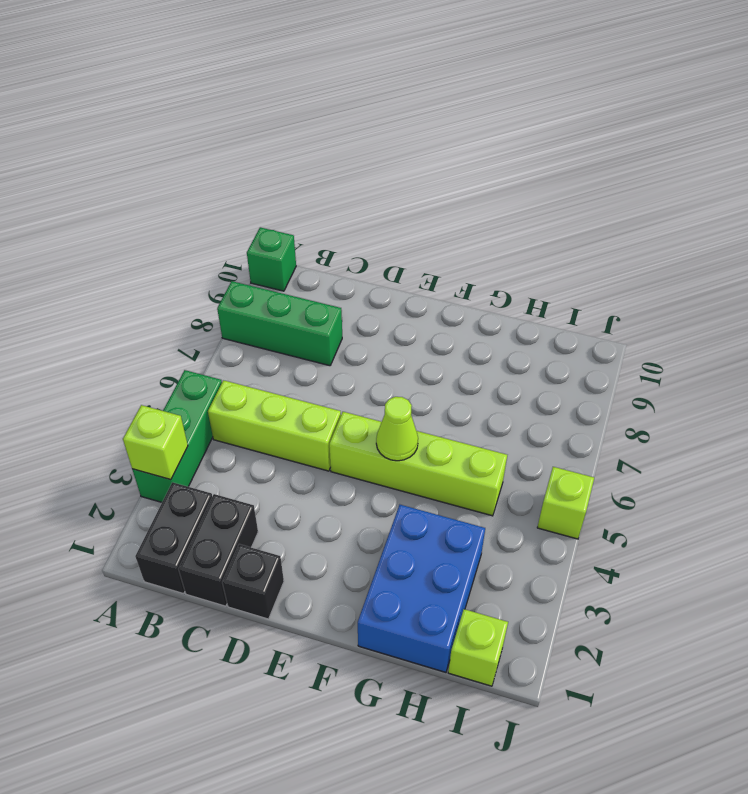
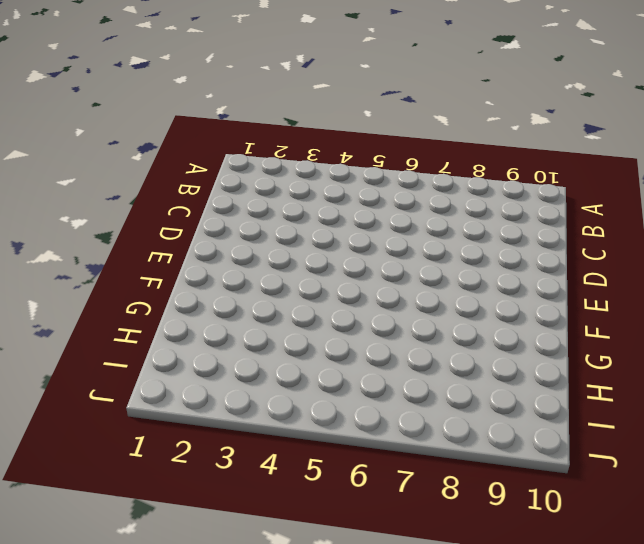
none -> green 1x3 brick [132,370,222,502]
none -> green 1x3 brick [217,281,342,366]
none -> green 1x1 brick [247,227,296,291]

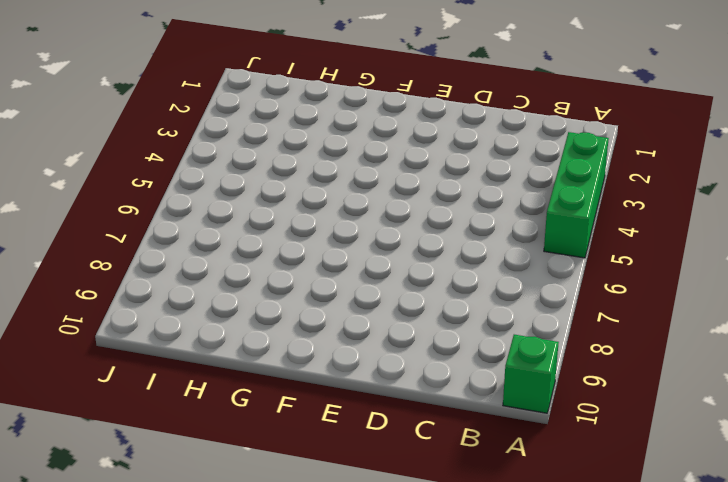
none -> green 1x3 brick [217,281,342,366]
none -> black 1x2 brick [135,482,212,594]
none -> lime 1x3 brick [208,380,341,471]

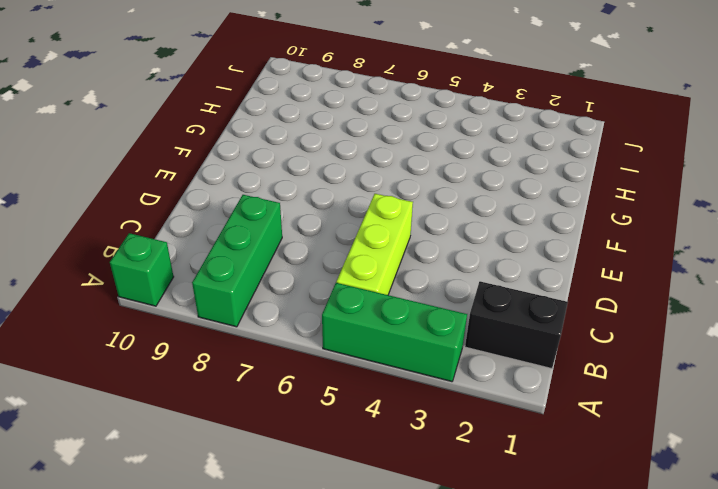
none -> black 1x2 brick [179,494,258,606]
none -> black 1x1 brick [222,544,284,619]
none -> lime 1x4 brick [329,412,507,516]

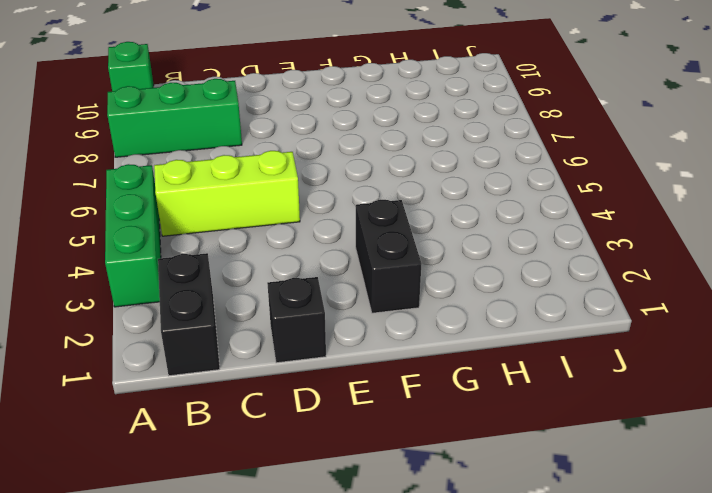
black 1x2 brick [356,200,422,313] -> black 1x2 brick moved to [179,494,258,606]
none -> lime 1x4 brick [329,412,507,516]
none -> blue 2x3 brick [358,505,485,672]
none -> lime 1x1 brick [448,609,508,686]

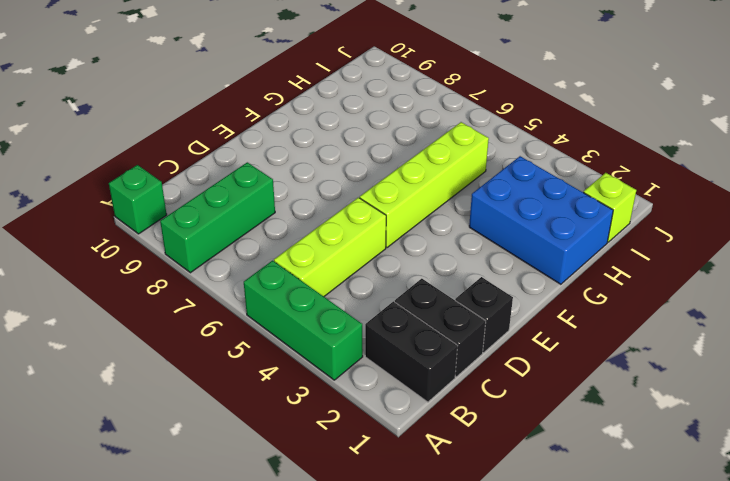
none -> lime 1x1 brick [537,467,594,539]
none -> lime 1x1 brick [123,405,188,480]
none -> lime 1x1 cone [376,397,418,461]

